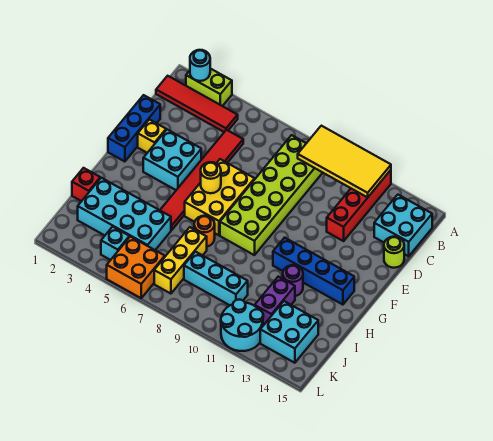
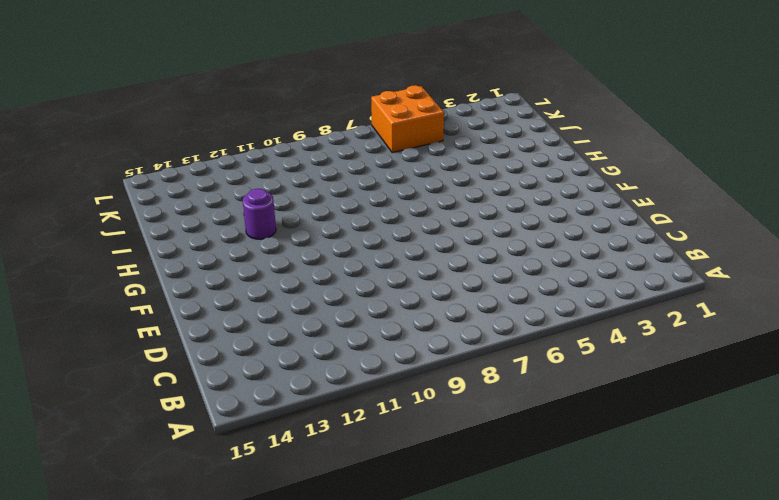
none -> lime 1x2 brick [186,69,232,106]
none -> red 1x4 brick [327,170,391,241]
none -> red 1x4 tile [156,76,238,132]

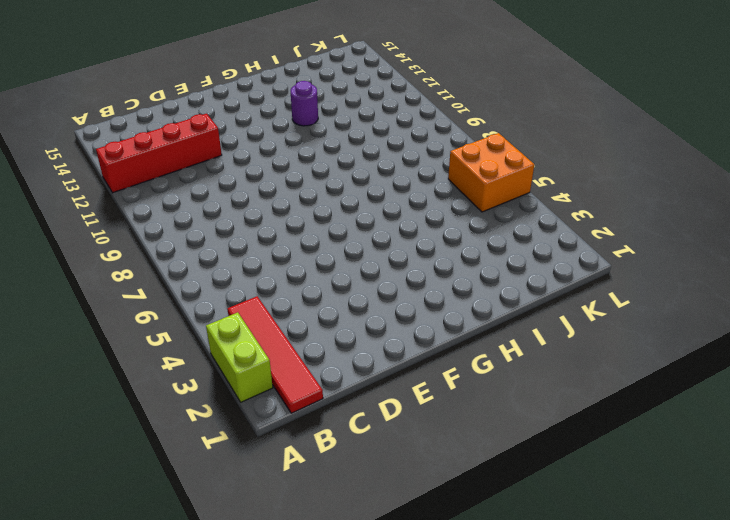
none -> lime 2x6 brick [220,135,323,255]
none -> cyan 2x2 brick [374,195,432,256]
none -> red 1x6 tile [160,130,243,230]

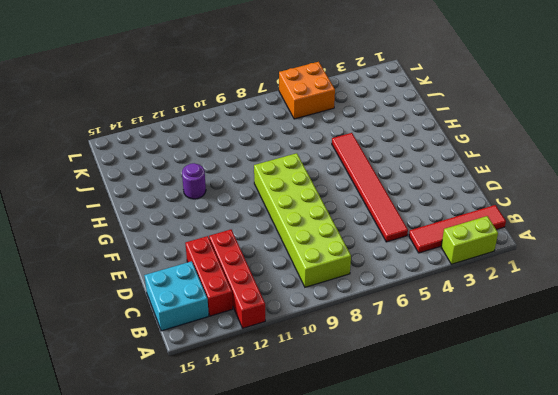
red 1x3 brick [185,236,233,316] -> none
none -> blue 1x3 brick [108,95,160,162]
none -> lime 1x1 round brick [384,237,404,268]
none -> yellow 1x1 brick [138,120,166,153]

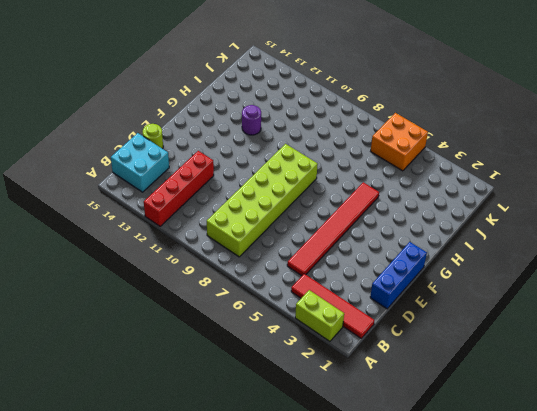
none -> yellow 1x1 brick [138,120,166,153]
none -> cyan 2x2 brick [143,130,201,190]
none -> yellow 2x3 brick [185,159,255,235]

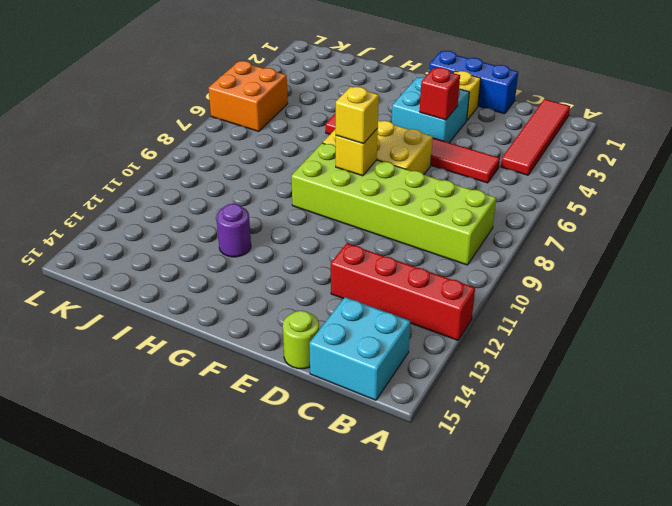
red 1x1 brick [420,68,460,120] -> red 1x1 brick moved to [72,168,100,201]
yellow 1x1 brick [336,128,378,176] -> none
yellow 1x1 brick [336,87,379,144] -> none
none -> lime 1x2 brick [186,69,232,106]
none -> blue 1x4 brick [273,238,354,305]
none -> orange 1x1 round brick [194,216,215,246]

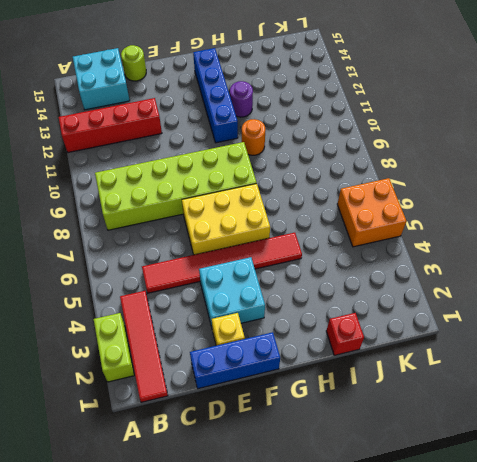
orange 1x1 round brick [242,119,265,155] -> orange 1x1 round brick moved to [194,216,215,246]
none -> cyan 2x4 brick [78,178,171,250]
none -> yellow 1x3 brick [154,227,207,294]
none -> purple 1x2 brick [255,277,295,324]

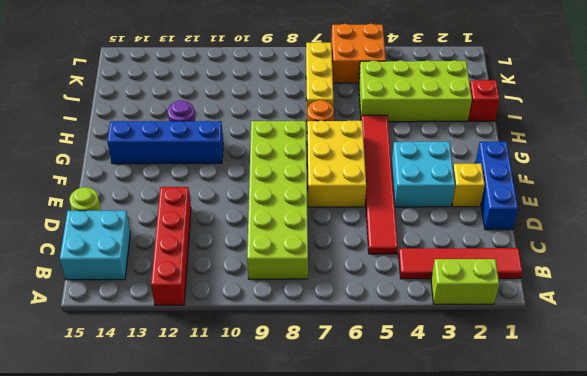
lime 2x4 brick [359,60,472,122] -> cyan 2x4 brick [78,178,171,250]
none -> purple 1x2 brick [255,277,295,324]
none -> cyan 1x3 brick [184,252,248,305]
none -> cyan 2x2 brick [260,301,318,363]

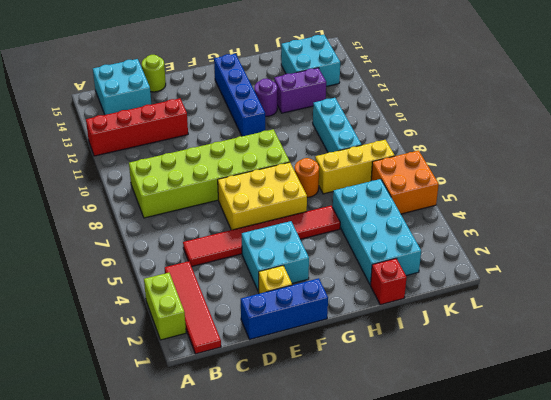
none -> cyan 1x1 brick [101,227,129,260]
none -> cyan 2x2 round brick [221,300,263,351]
none -> cyan 1x1 round brick [190,50,210,81]

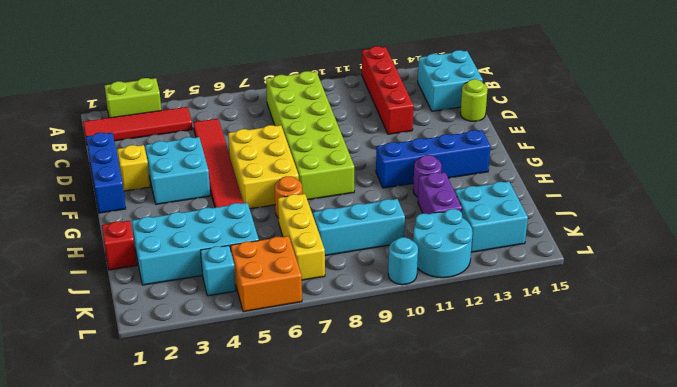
cyan 1x1 round brick [388,237,418,285] -> cyan 1x1 round brick moved to [190,50,210,81]
none -> yellow 2x4 tile [298,126,391,198]
none -> yellow 1x1 round brick [201,162,221,193]

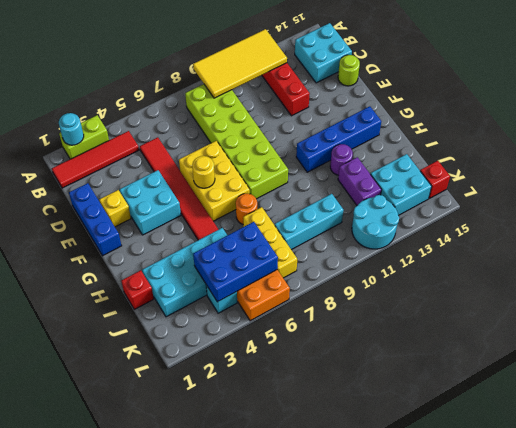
blue 2x3 brick [193,222,278,302] -> none
red 1x1 brick [420,161,450,198] -> none

